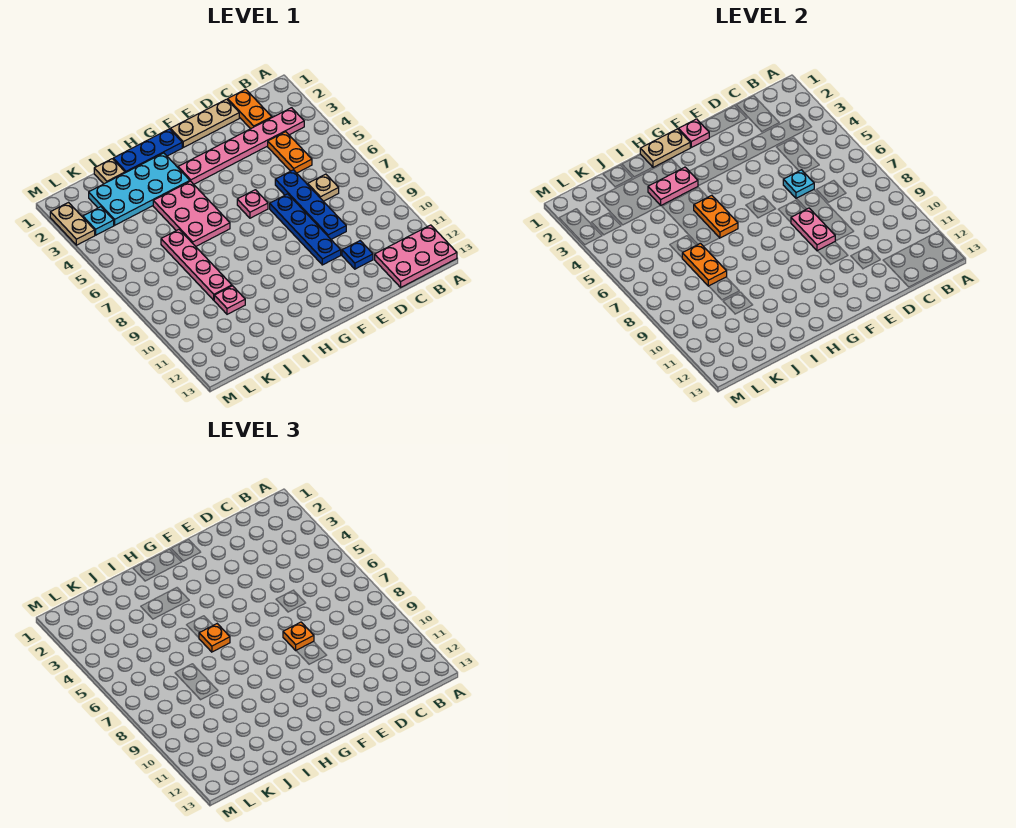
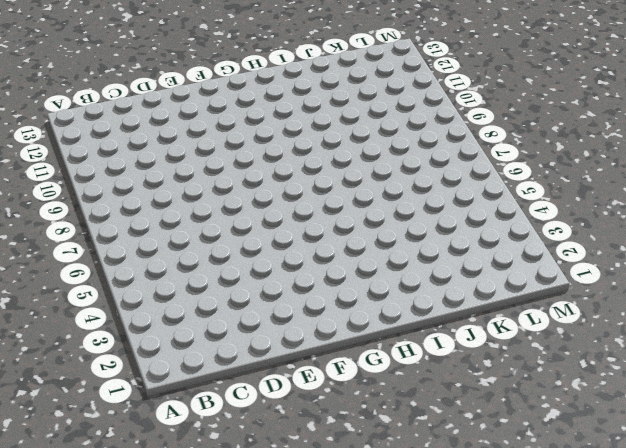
none -> pink 2x3 plate [375,225,457,287]
none -> pink 1x6 plate [178,108,304,184]
none -> orange 1x2 plate [228,89,272,129]

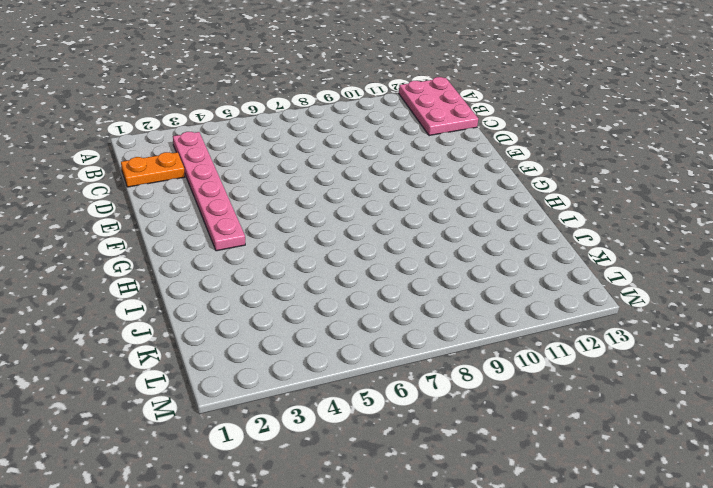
none -> orange 1x2 plate [268,132,312,173]
none -> tan 1x1 plate [308,174,339,201]
none -> tan 1x3 plate [170,99,239,147]

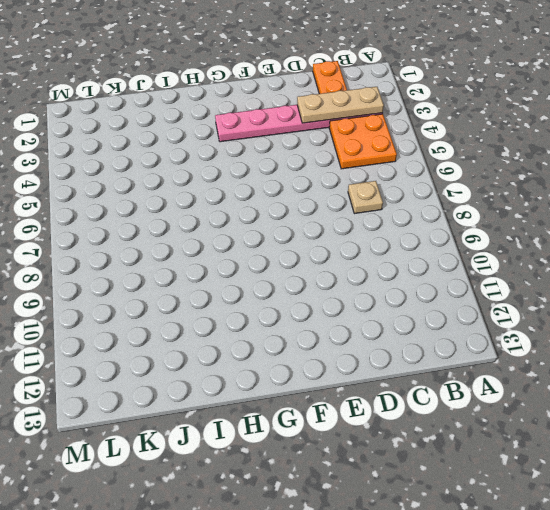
tan 1x3 plate [297,87,384,123] -> tan 1x3 plate moved to [170,99,239,147]
orange 2x2 plate [329,114,397,169] -> orange 1x2 plate [268,132,312,173]
none -> pink 2x3 plate [375,225,457,287]
none -> blue 1x4 plate [275,170,346,239]
none -> blue 1x1 plate [342,241,373,269]

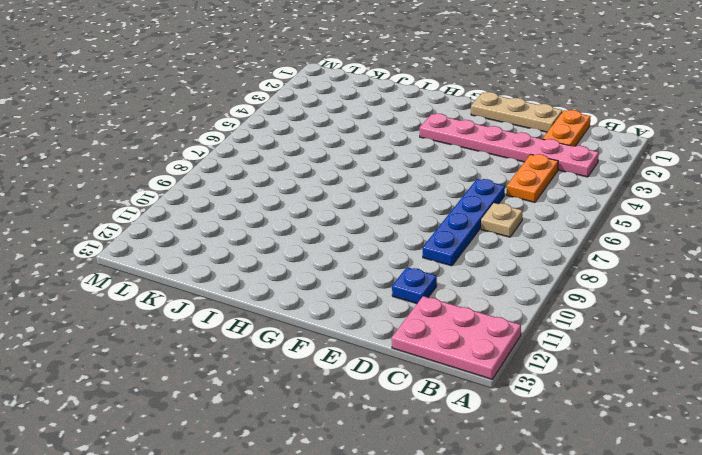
none -> blue 1x4 plate [270,194,341,265]
none -> pink 1x1 plate [237,190,268,218]
none -> blue 1x3 plate [113,129,182,173]

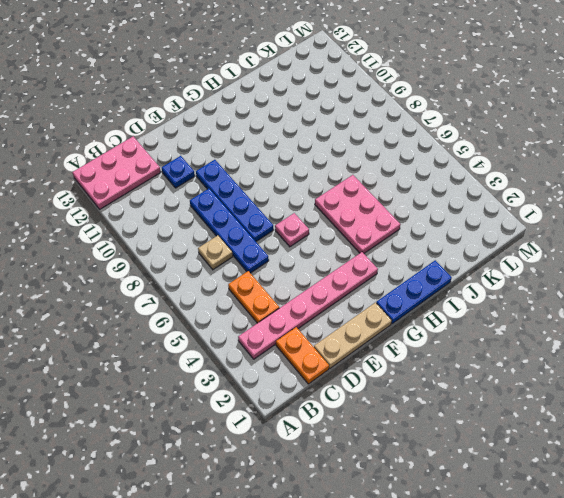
none -> cyan 2x4 plate [89,153,190,225]
none -> tan 1x1 plate [94,159,125,184]
none -> pink 1x4 plate [161,230,232,300]

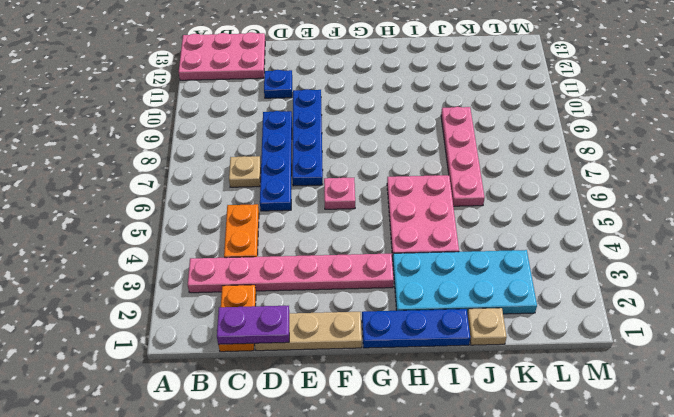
purple 1x2 plate [217,306,289,344] -> none
none -> pink 1x1 plate [214,286,245,314]
none -> cyan 1x1 plate [83,207,114,235]
none -> tan 1x2 plate [50,203,95,245]

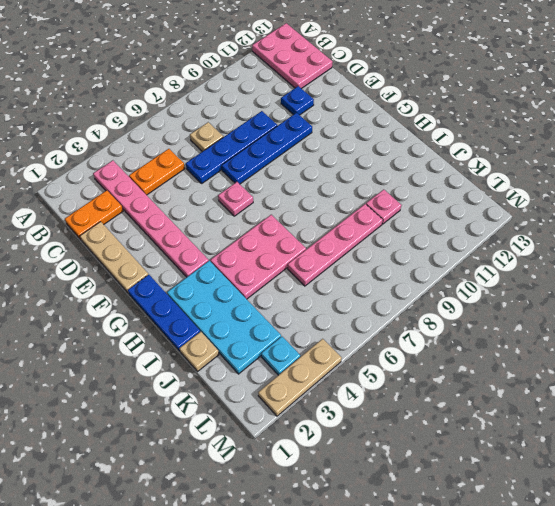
tan 1x3 plate [258,339,342,416] -> tan 1x2 plate [50,203,95,245]
none -> cyan 1x1 plate [783,170,814,198]
none -> pink 1x2 plate [791,208,835,251]
none -> pink 1x1 plate [678,119,709,147]

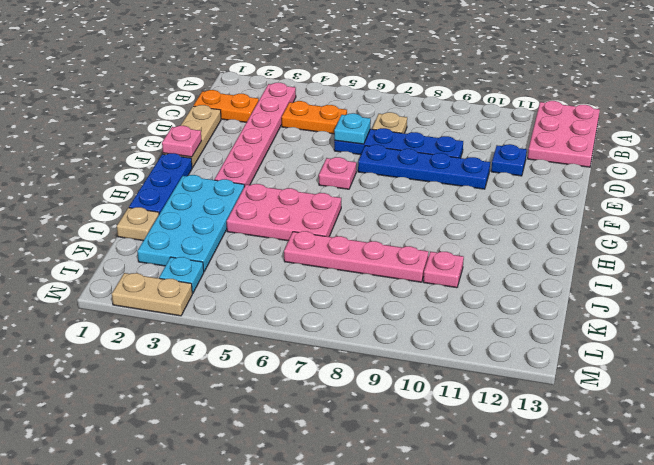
none -> pink 1x2 plate [791,208,835,251]
none -> tan 1x2 plate [640,129,690,167]
none -> pink 1x2 plate [648,167,698,205]

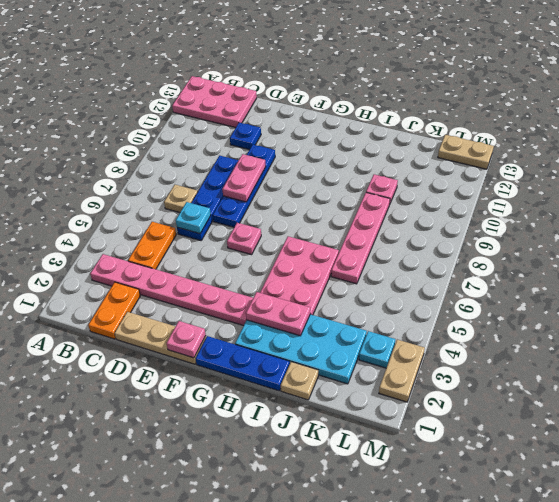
tan 1x2 plate [438,135,494,169] -> tan 1x2 plate moved to [640,129,690,167]
none -> orange 1x2 plate [694,195,738,238]
none -> orange 1x2 plate [682,243,727,286]
none -> orange 1x1 plate [283,622,314,650]

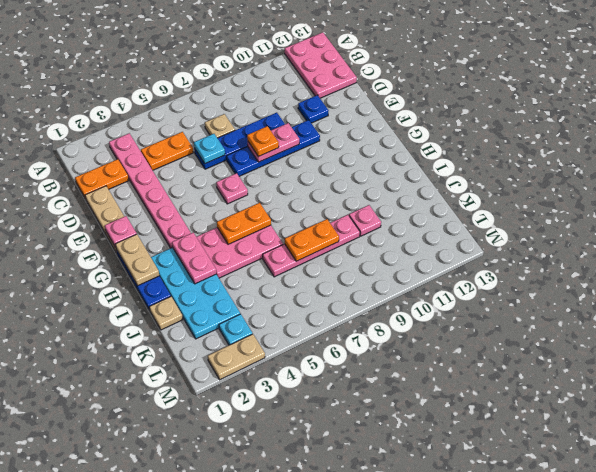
none -> orange 1x1 plate [199,624,230,652]

